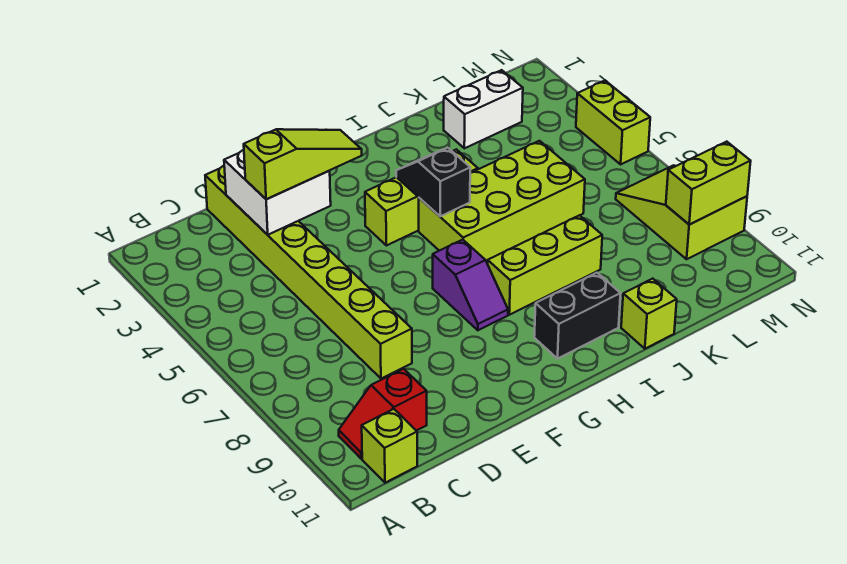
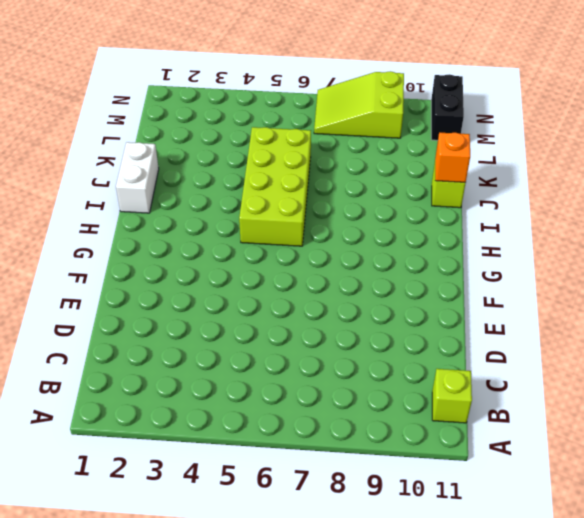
white 1x2 brick [116,142,159,213] -> white 1x2 brick moved to [444,70,523,148]
orange 1x1 brick [435,133,470,182] -> none
black 1x2 brick [431,74,464,140] -> black 1x2 brick moved to [534,273,621,359]
none -> red 1x2 slope [339,369,427,459]
none -> lime 1x8 brick [205,166,412,379]
none -> lime 1x3 brick [365,149,478,246]

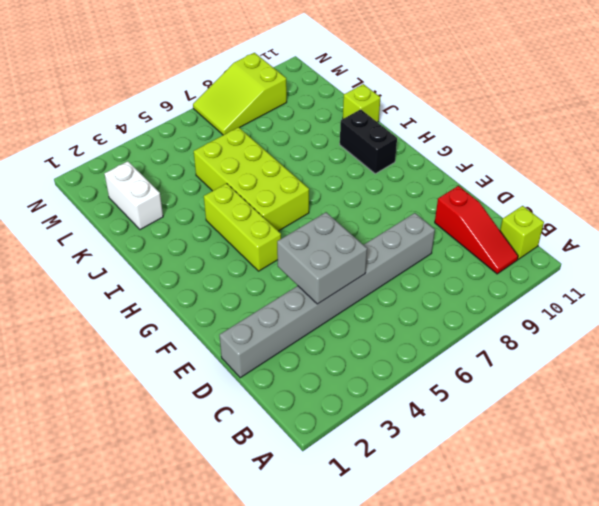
red 1x3 slope [435,186,518,274] -> red 1x2 slope [339,369,427,459]
grey 1x8 brick [220,213,435,378] -> lime 1x8 brick [205,166,412,379]
grey 2x2 brick [277,212,367,304] -> none
none -> purple 1x2 slope [433,240,508,330]
none -> lime 1x3 brick [488,215,602,315]
none -> lime 1x2 brick [576,81,650,164]

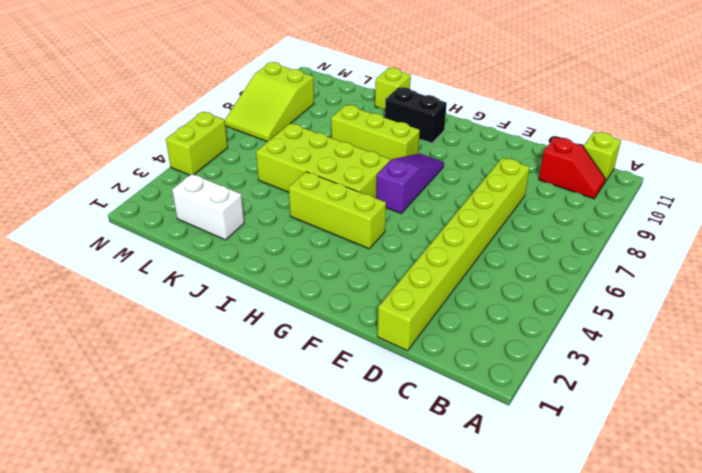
purple 1x3 slope [376,153,444,213] -> purple 1x2 slope [433,240,508,330]
none -> white 2x2 brick [224,150,331,235]
none -> black 1x2 slope [396,148,470,216]
none -> lime 1x2 brick [666,142,751,225]

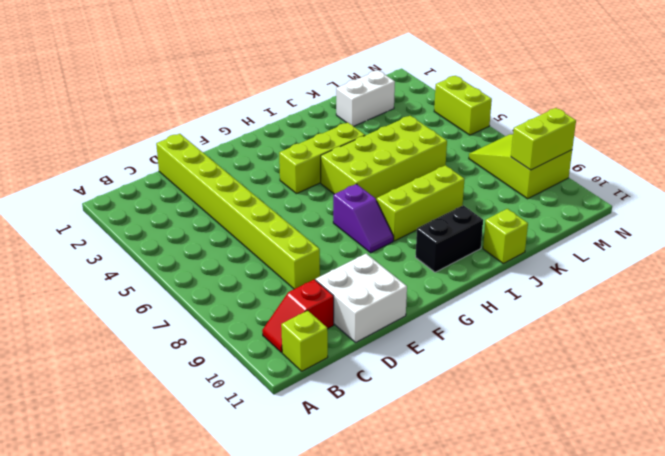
white 2x2 brick [316,254,407,342] -> white 2x2 brick moved to [224,150,331,235]
none -> black 1x2 slope [396,148,470,216]
none -> lime 1x3 slope [244,129,362,199]

